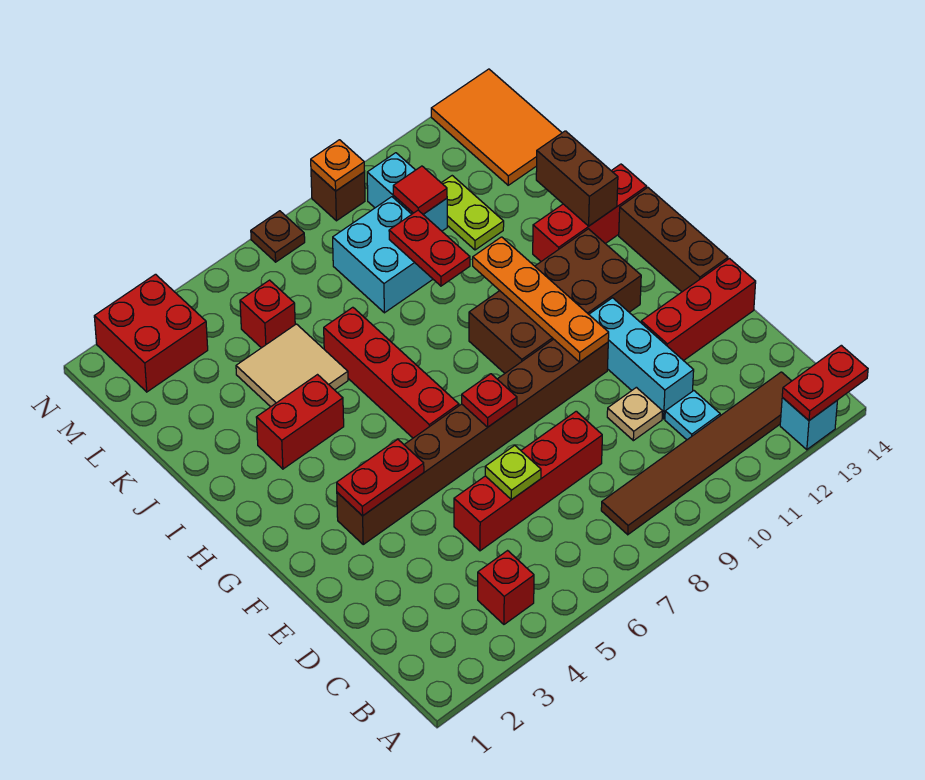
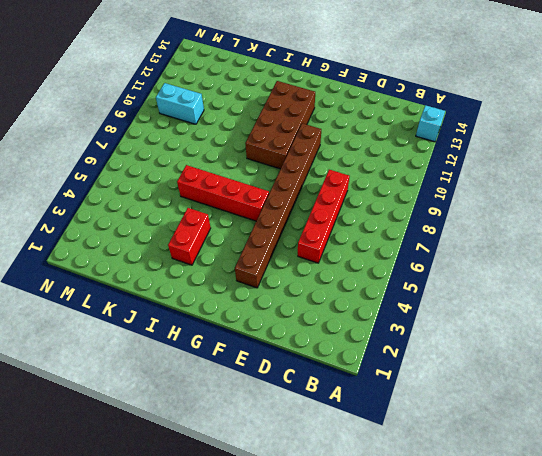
none -> red 1x1 brick [478,551,534,624]
none -> brown 1x6 tile [601,372,791,535]
none -> cyan 1x1 plate [665,391,720,440]
none -> tan 1x1 plate [607,387,663,441]

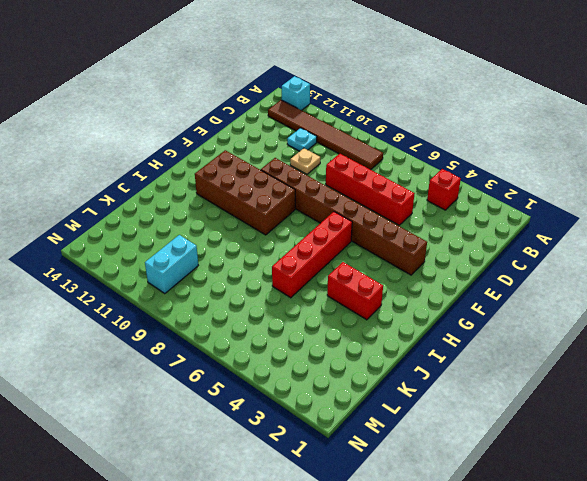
none -> cyan 1x3 brick [589,298,694,419]
none -> red 1x3 brick [641,259,756,361]
none -> brown 1x3 brick [619,188,728,292]
none -> red 1x3 brick [533,164,647,261]

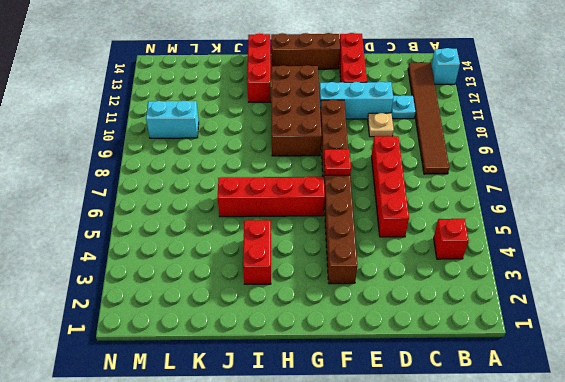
none -> tan 2x2 tile [236,324,348,407]
none -> cyan 2x2 brick [333,197,433,313]
none -> lime 1x2 plate [442,176,504,250]
none -> red 1x1 brick [240,280,295,348]

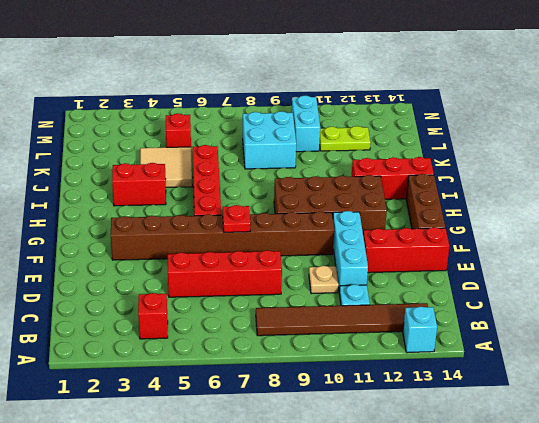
lime 1x2 plate [319,126,371,151] -> lime 1x2 plate turned to [442,176,504,250]
none -> orange 2x3 tile [431,69,562,185]
none -> red 2x2 brick [94,274,208,392]
none -> brown 1x1 plate [251,211,305,262]
none -> brown 1x1 brick [311,169,365,221]

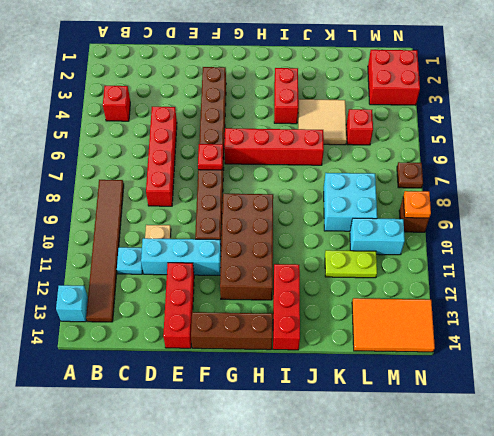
none -> red 1x2 plate [782,345,868,420]
none -> lime 1x1 plate [485,445,541,500]
none -> red 1x2 plate [337,439,424,516]
none -> orange 1x4 plate [473,237,609,362]

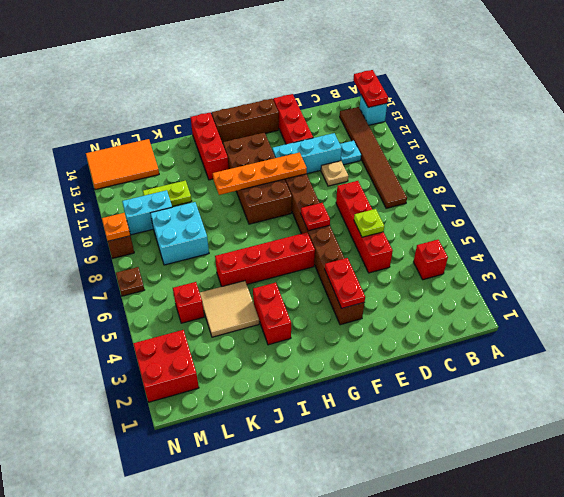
none -> brown 1x2 brick [536,131,618,226]
none -> red 1x2 plate [389,210,470,286]
none -> red 1x1 tile [393,166,447,214]

